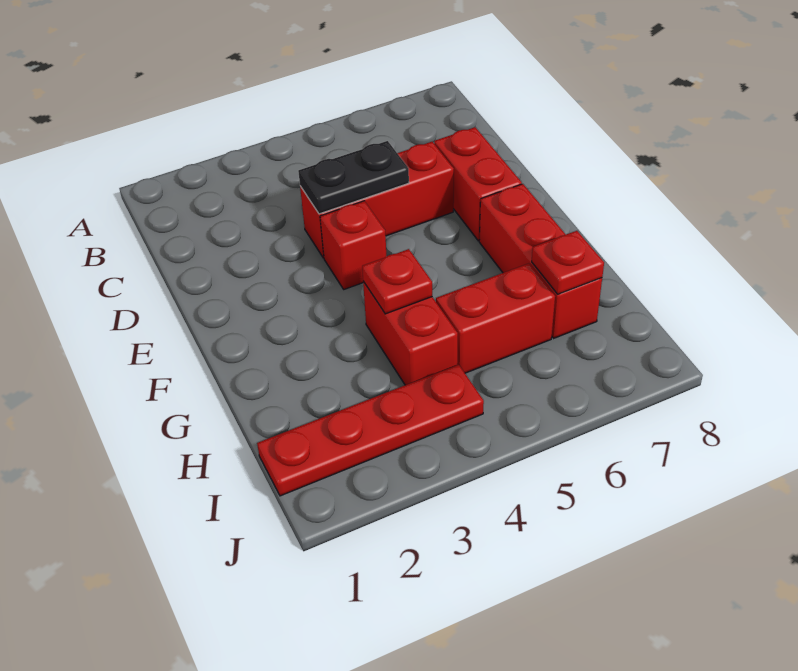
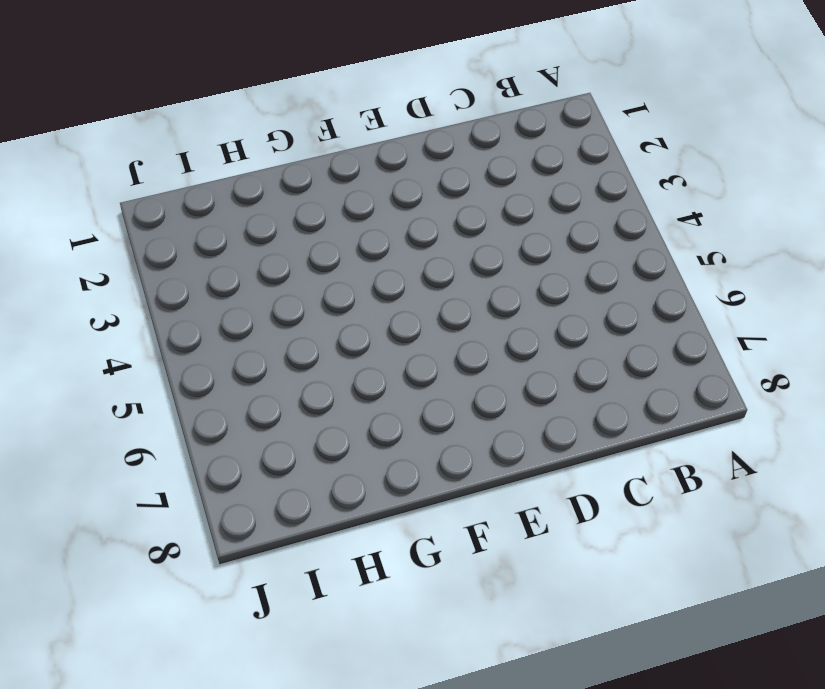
none -> red 1x3 brick [300,142,454,258]
none -> red 1x2 brick [434,127,522,241]

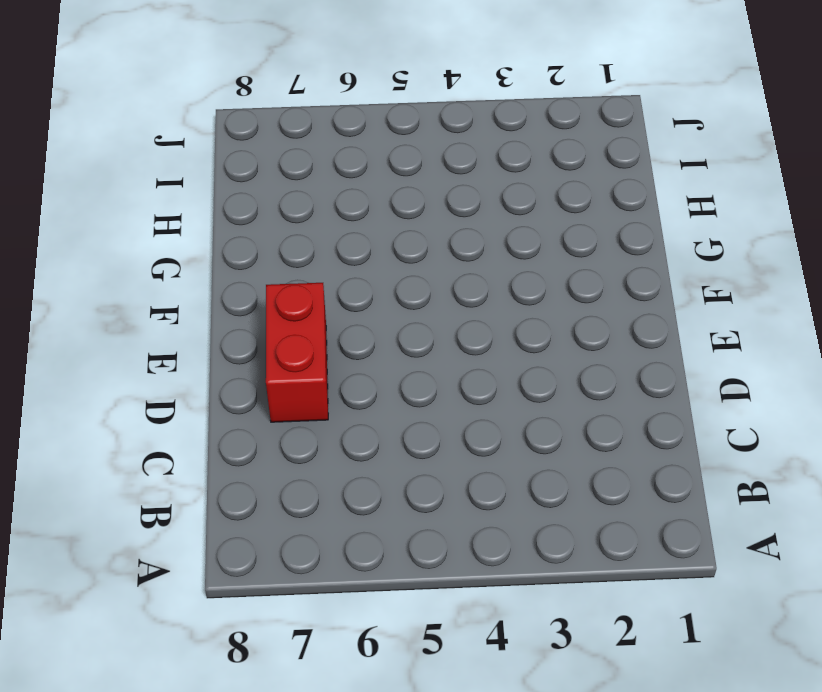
none -> red 1x3 brick [300,142,454,258]
none -> red 1x1 brick [320,201,386,289]

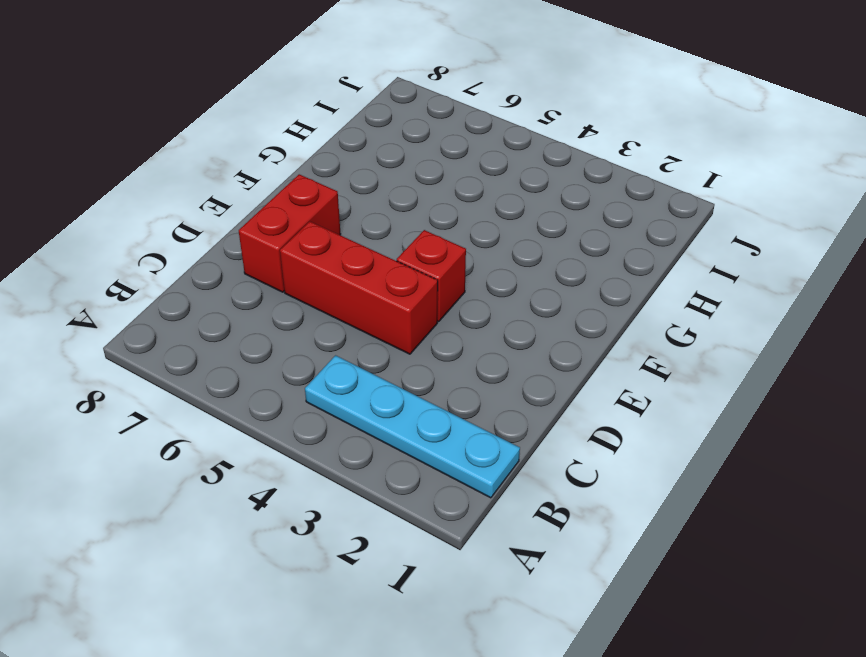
cyan 1x4 plate [305,355,520,498] -> none
none -> red 1x3 brick [479,184,602,338]
none -> red 1x2 brick [363,281,458,385]

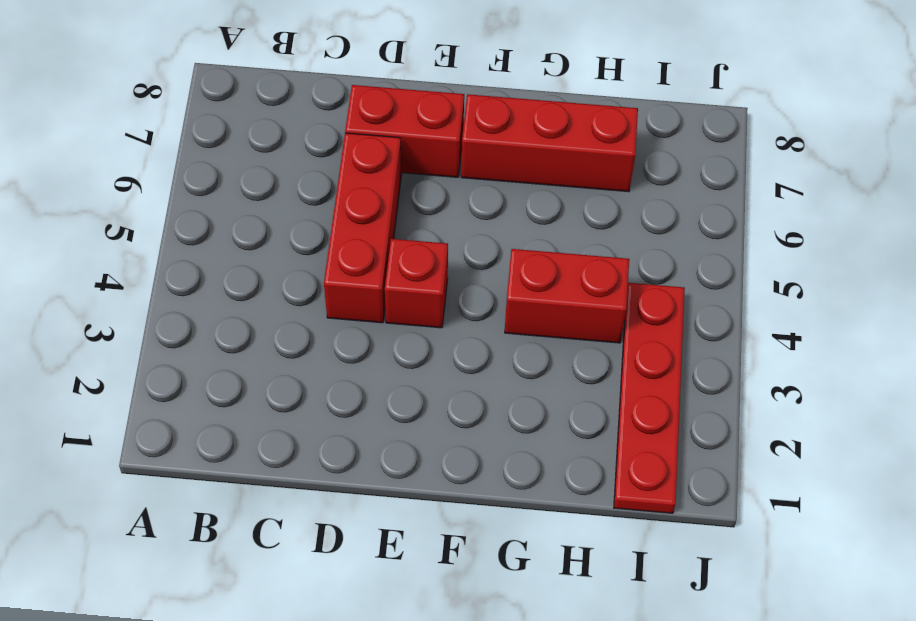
none -> red 1x2 brick [436,263,555,373]
none -> black 1x2 plate [298,141,409,214]

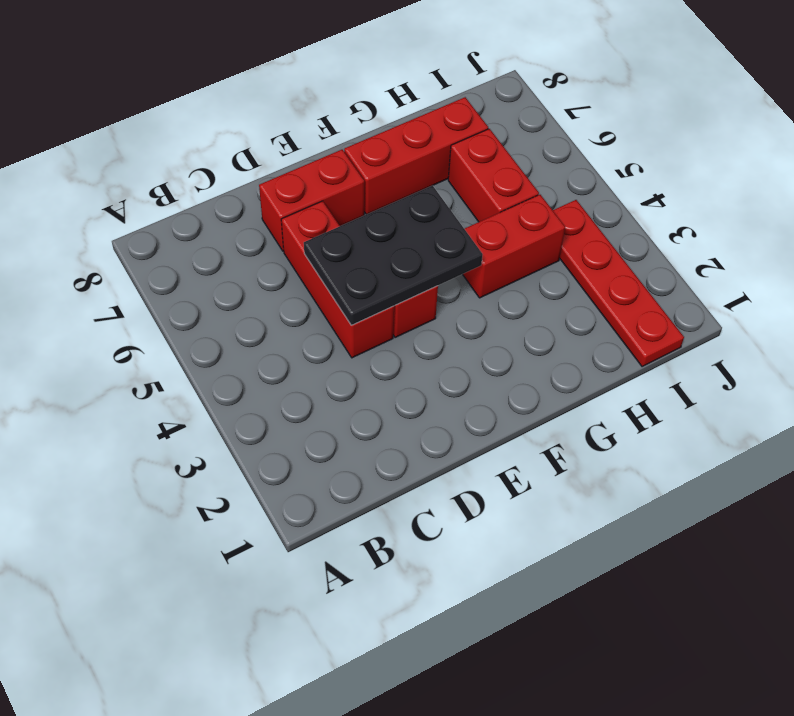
black 2x3 plate [304,185,483,325] -> black 1x2 plate [298,141,409,214]
none -> red 1x1 plate [362,249,432,314]
none -> red 1x1 plate [532,231,604,294]

